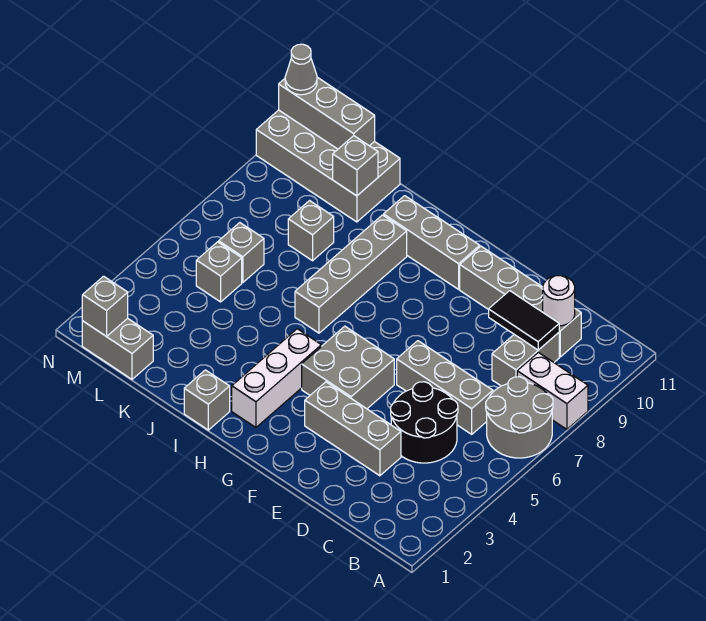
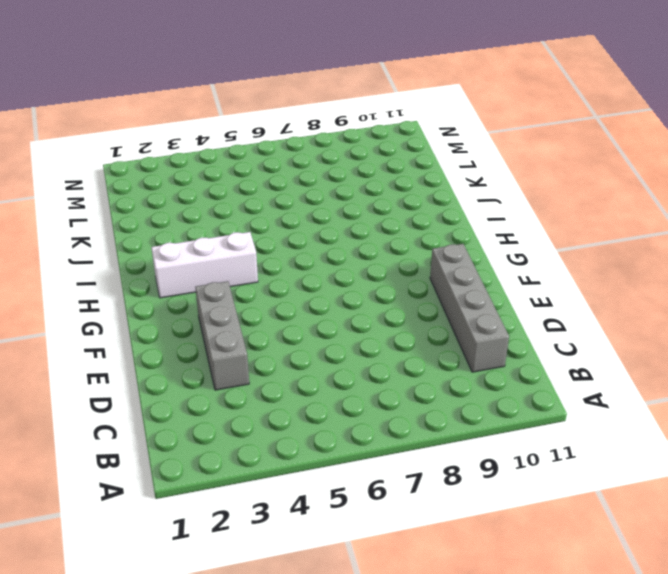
none -> grey 2x2 round brick [486,377,553,458]
none -> white 1x2 brick [517,352,588,429]
none -> black 2x2 round brick [391,382,458,463]

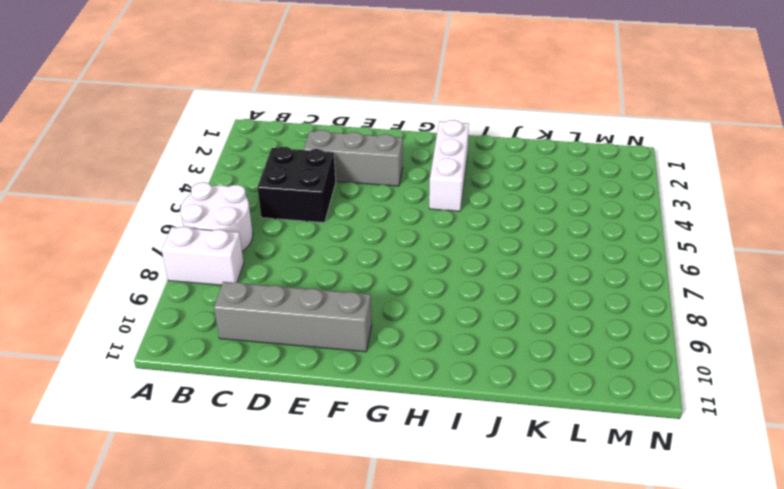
white 2x2 round brick [180,182,253,251] -> grey 2x2 round brick [486,377,553,458]
black 2x2 brick [257,147,336,223] -> black 2x2 round brick [391,382,458,463]
none -> grey 1x3 brick [397,341,493,434]
none -> grey 1x2 brick [492,333,559,386]
none -> grey 2x2 brick [302,326,394,409]

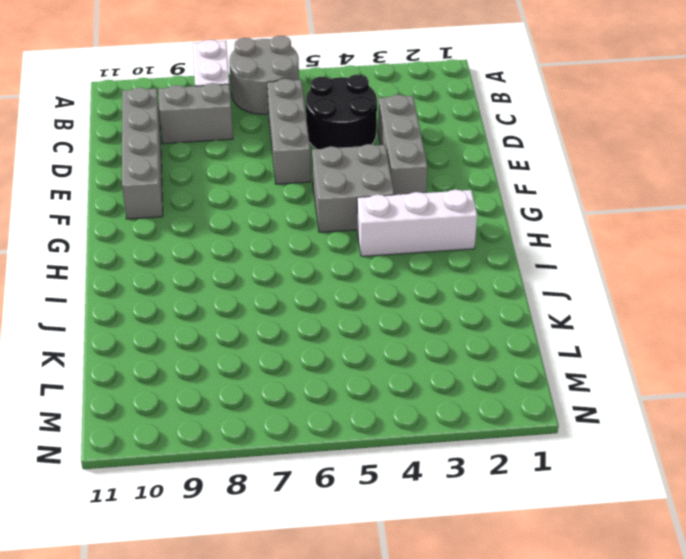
none -> grey 1x3 brick [384,196,480,289]
none -> grey 1x1 brick [184,370,230,430]
none -> grey 1x4 brick [295,215,407,333]

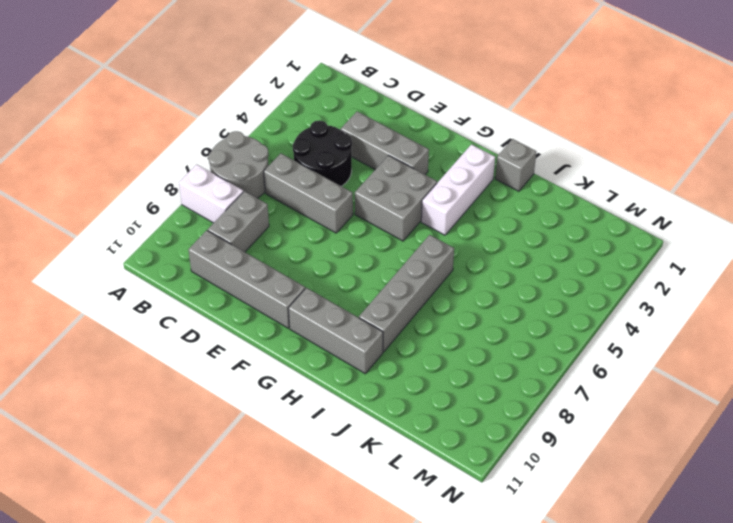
none -> grey 1x1 brick [288,201,334,261]
none -> grey 2x4 brick [256,110,400,222]
none -> grey 1x2 brick [82,318,153,379]

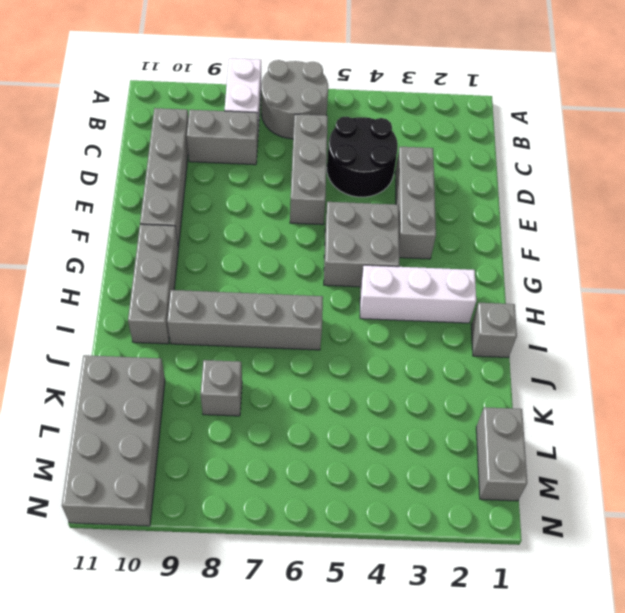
none -> grey 1x1 brick [196,242,242,302]
none -> grey 1x1 brick [219,223,264,283]
none -> black 1x2 tile [489,291,559,350]

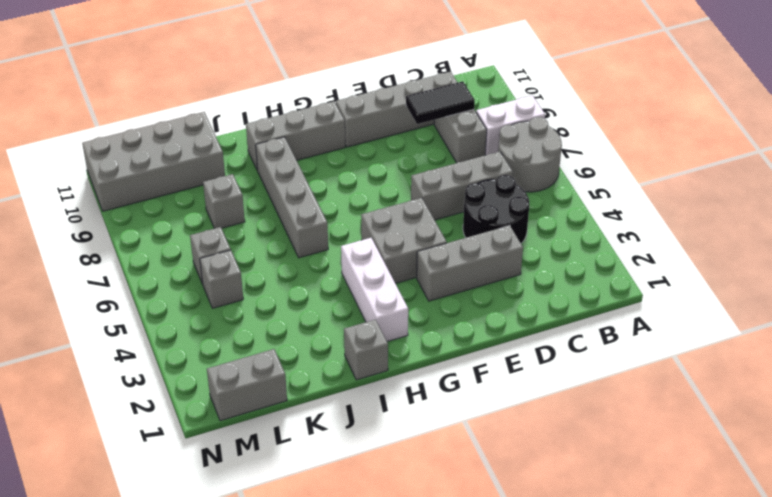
none -> white 1x1 round brick [543,276,575,326]
none -> grey 1x1 brick [333,136,378,196]
none -> grey 1x3 brick [279,77,375,149]

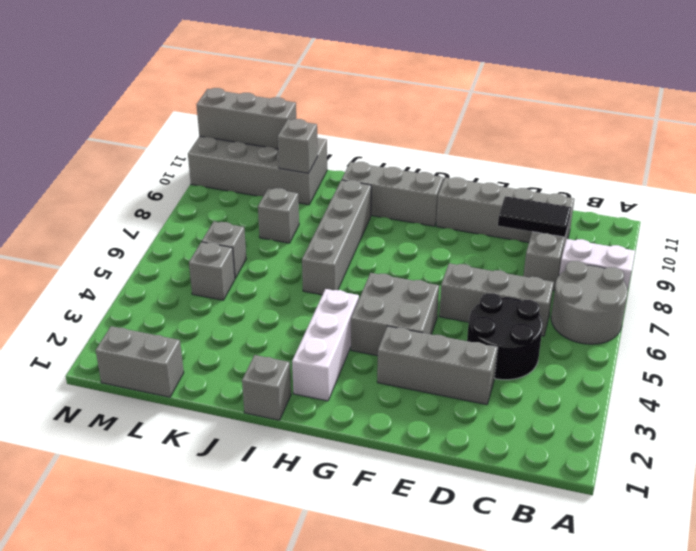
none -> white 1x1 round brick [543,276,575,326]
none -> grey 1x1 brick [82,276,128,336]
none -> grey 1x1 cone [285,44,317,95]

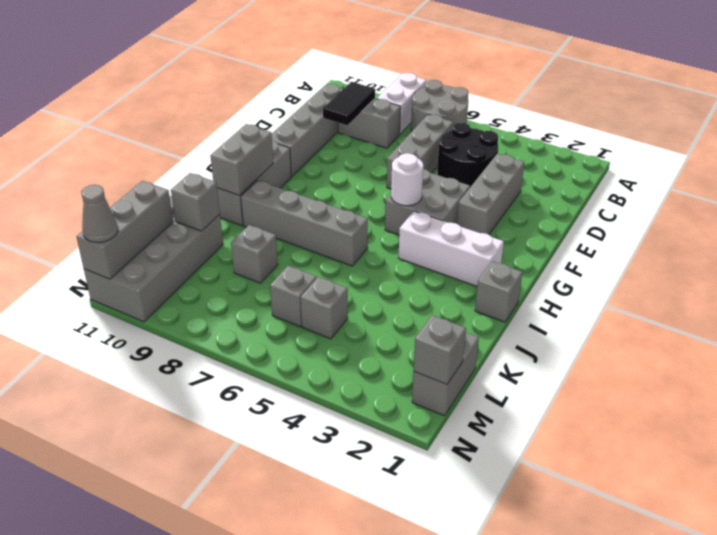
white 1x1 round brick [391,153,423,206] -> white 1x1 round brick moved to [543,276,575,326]
grey 1x2 brick [211,124,273,195] -> none

